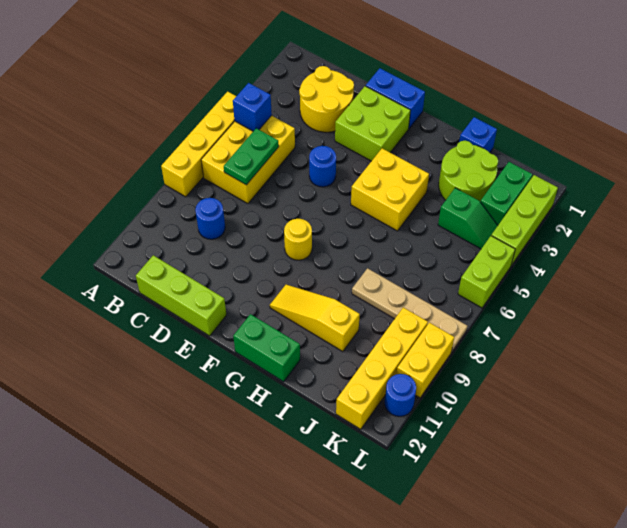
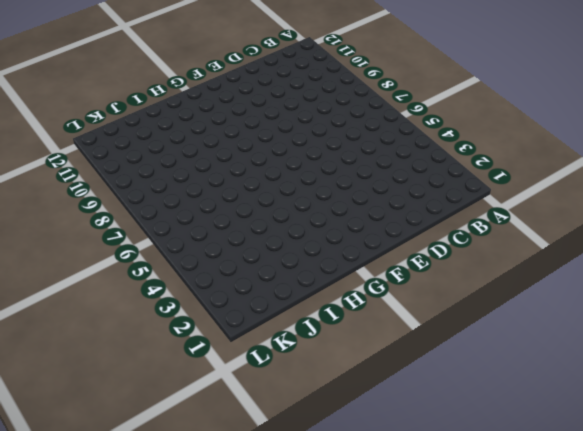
none -> yellow 1x4 brick [161,92,236,197]
none -> yellow 2x3 brick [201,116,295,204]
none -> yellow 2x2 round brick [299,66,354,132]

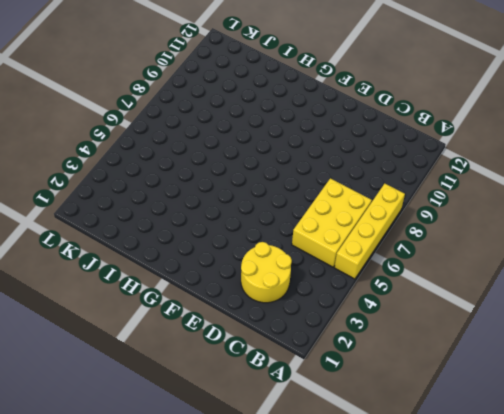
none -> blue 1x1 round brick [195,198,225,239]
none -> lime 1x3 brick [136,255,226,336]
none -> blue 1x2 brick [366,68,425,128]

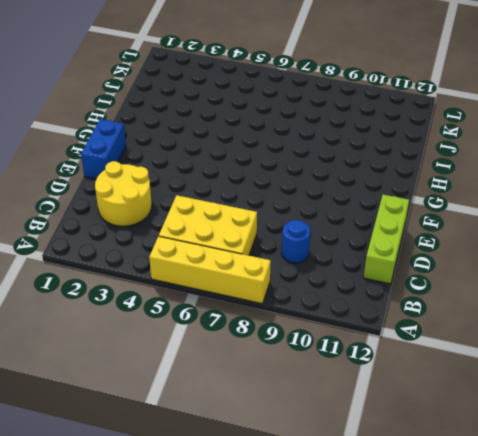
none -> lime 2x2 brick [335,86,411,161]
none -> blue 1x1 round brick [309,146,336,187]
none -> yellow 1x1 round brick [284,219,312,260]

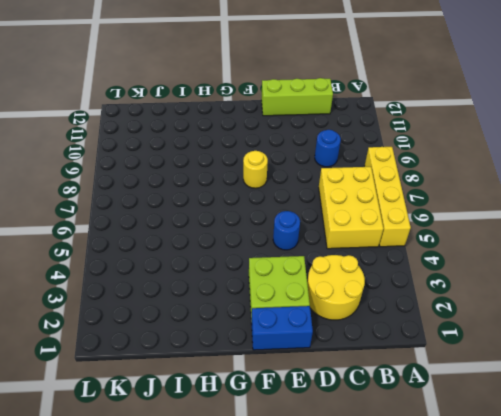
none -> yellow 2x2 brick [351,148,429,231]
none -> yellow 1x3 slope [270,285,360,352]
none -> green 1x2 brick [233,314,300,382]

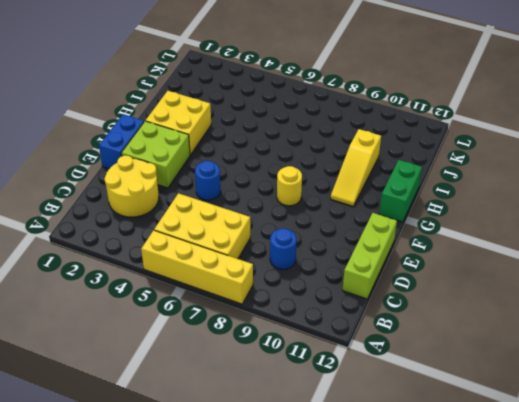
yellow 2x2 brick [146,91,211,155] -> yellow 2x2 brick moved to [351,148,429,231]
none -> blue 1x1 brick [459,117,497,152]
none -> lime 2x2 round brick [439,141,498,202]
none -> tan 1x4 plate [352,268,467,352]

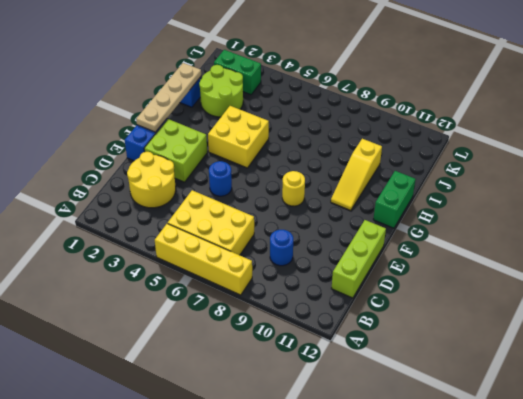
tan 1x4 plate [136,63,201,132] -> tan 1x4 plate moved to [352,268,467,352]
none -> green 1x2 slope [438,188,498,249]
none -> yellow 1x4 brick [336,307,428,429]
none -> lime 1x3 brick [491,175,558,265]

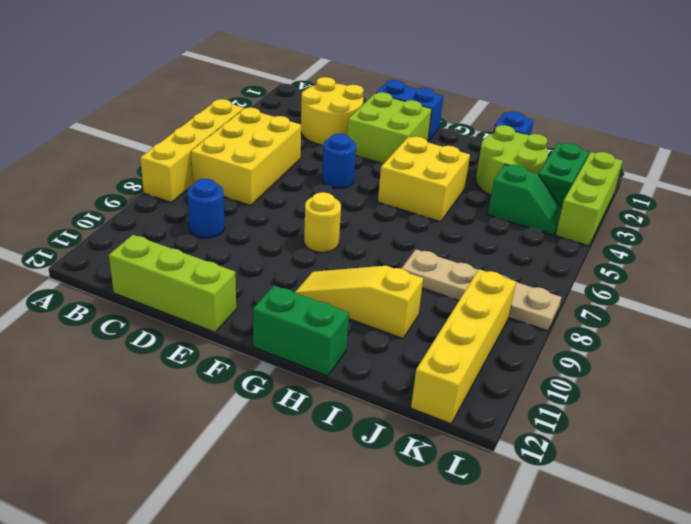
none -> lime 1x2 brick [458,236,515,308]
none -> yellow 1x2 brick [397,323,454,398]
none -> blue 1x1 round brick [385,374,416,416]

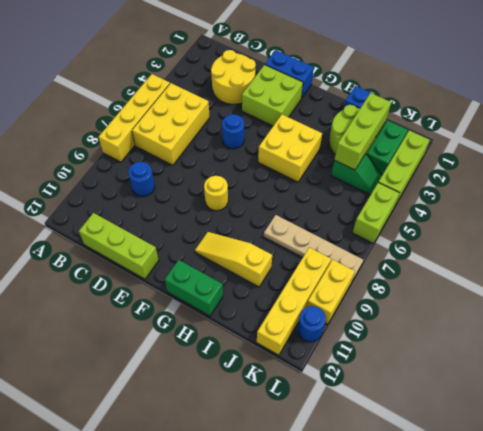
lime 1x3 brick [335,93,391,170] -> none
none -> blue 1x1 brick [233,83,272,131]
none -> green 1x2 plate [224,128,279,185]

